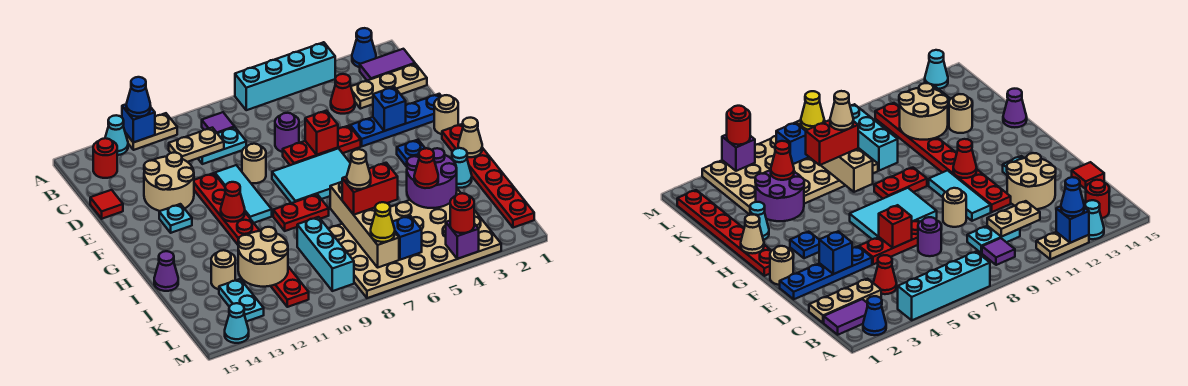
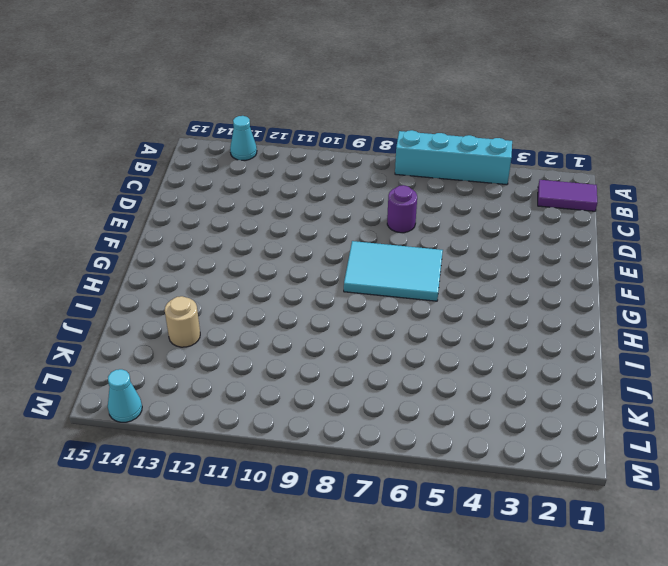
none -> blue 1x1 cone [352,28,376,67]
none -> tan 1x2 plate [125,113,177,150]
none -> purple 1x1 tile [202,112,234,133]
none -> red 1x1 round brick [93,138,117,178]

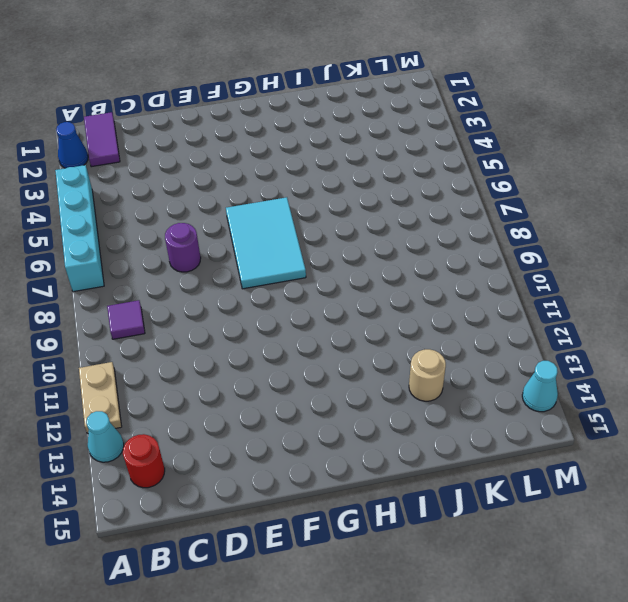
none -> tan 1x3 plate [351,64,427,109]
none -> red 1x1 cone [331,74,355,114]
none -> cyan 1x2 plate [198,127,246,164]
none -> tan 2x2 round brick [144,152,194,211]

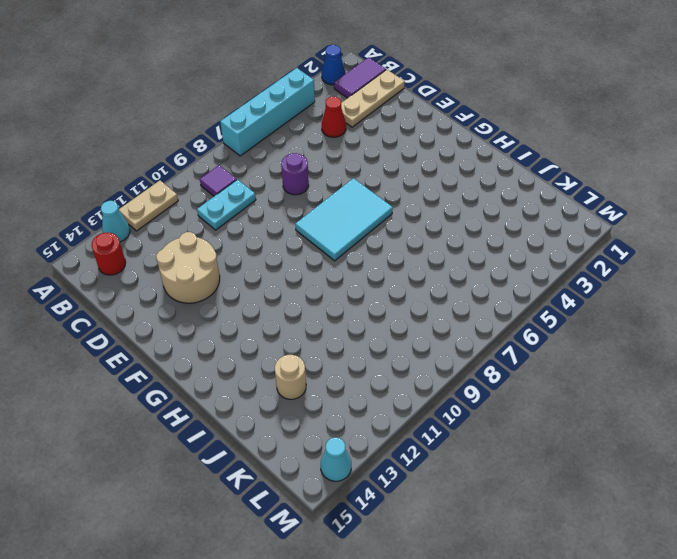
none -> red 1x1 tile [90,190,123,219]
none -> blue 1x4 plate [350,94,441,146]
none -> red 1x3 plate [283,126,361,165]
none -> tan 1x1 round brick [242,144,266,183]

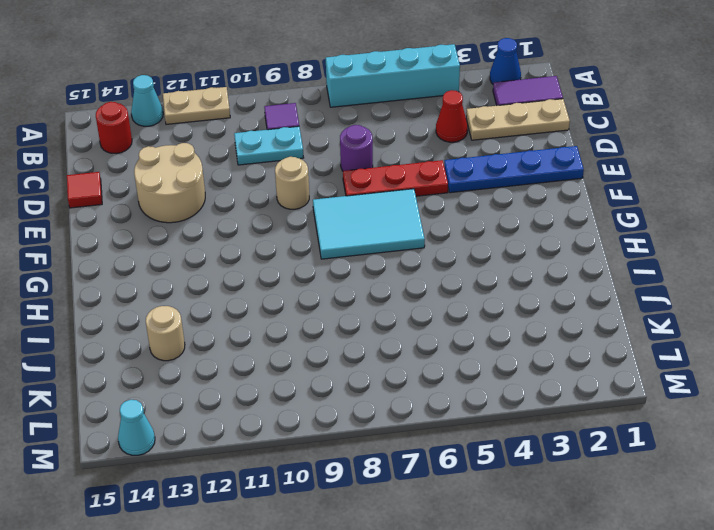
none -> cyan 1x3 tile [215,165,272,223]
none -> red 1x8 plate [194,173,309,307]
none -> tan 1x1 round brick [434,95,458,134]
none -> cyan 1x1 plate [159,204,192,233]

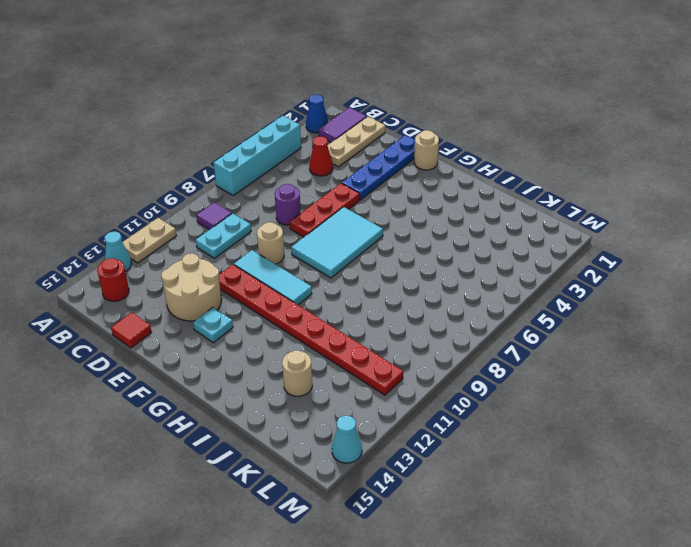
none -> red 1x6 plate [442,124,534,228]
none -> blue 1x1 plate [397,140,425,167]
none -> red 1x2 plate [273,194,329,231]
none -> cyan 1x1 cone [452,148,472,188]

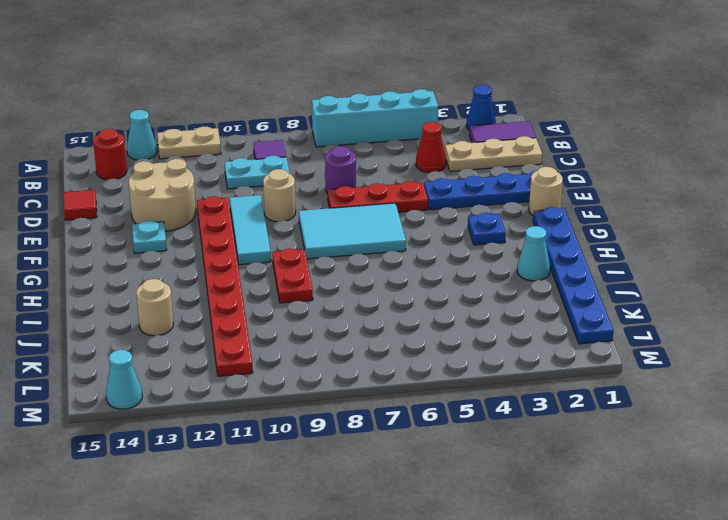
blue 1x6 plate [533,207,613,344] -> red 1x6 plate [442,124,534,228]
red 1x2 plate [272,248,313,303] -> red 1x2 plate turned to [273,194,329,231]
none -> purple 1x1 cone [154,251,178,291]
none -> tan 4x6 plate [329,189,501,298]
none -> cyan 1x3 brick [297,217,354,291]
none -> cyan 1x2 plate [219,279,264,322]

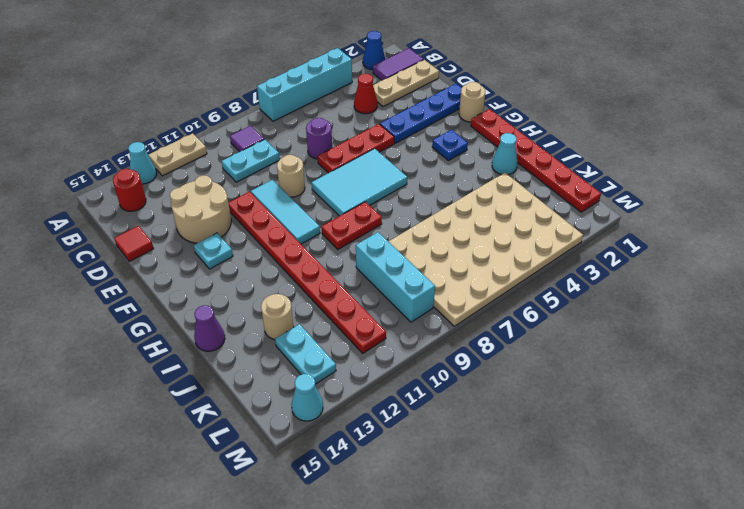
none -> blue 1x1 brick [122,104,155,143]
none -> tan 1x2 plate [169,128,224,162]
none -> blue 1x1 brick [373,87,406,131]
none -> red 1x1 brick [305,111,338,155]

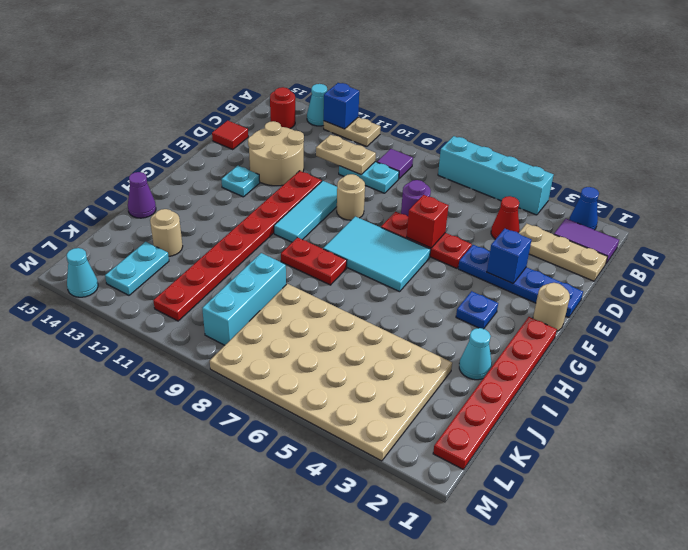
none -> red 1x1 cone [221,182,245,222]
none -> tan 1x1 cone [458,118,482,157]
none -> purple 2x2 round brick [407,148,457,208]
none -> tan 1x4 brick [330,182,399,267]

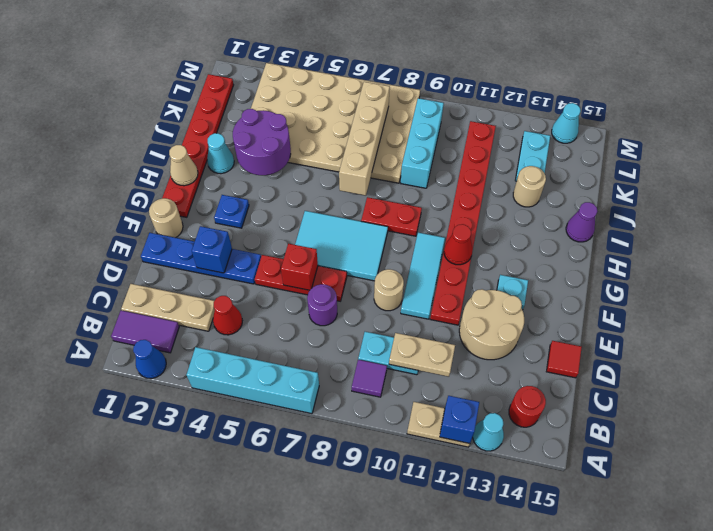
none -> tan 2x2 round brick [238,227,288,287]
none -> blue 1x1 brick [393,216,422,260]
none -> purple 1x1 brick [446,221,479,259]
none -> blue 1x1 cone [126,77,151,117]

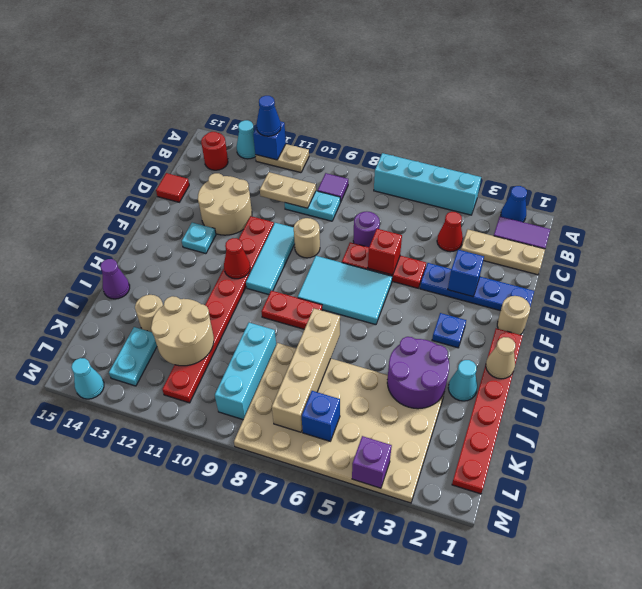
none -> red 1x1 cone [414,148,438,188]
none -> red 1x2 brick [342,163,398,215]
none -> yellow 1x1 cone [371,202,395,242]
none -> red 1x1 round brick [450,193,474,233]

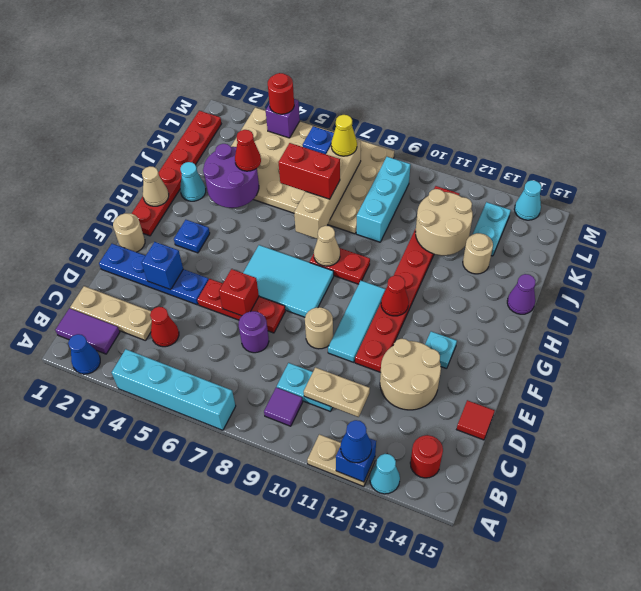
tan 1x1 cone [314,226,340,266] -> tan 1x1 cone moved to [347,149,371,189]

